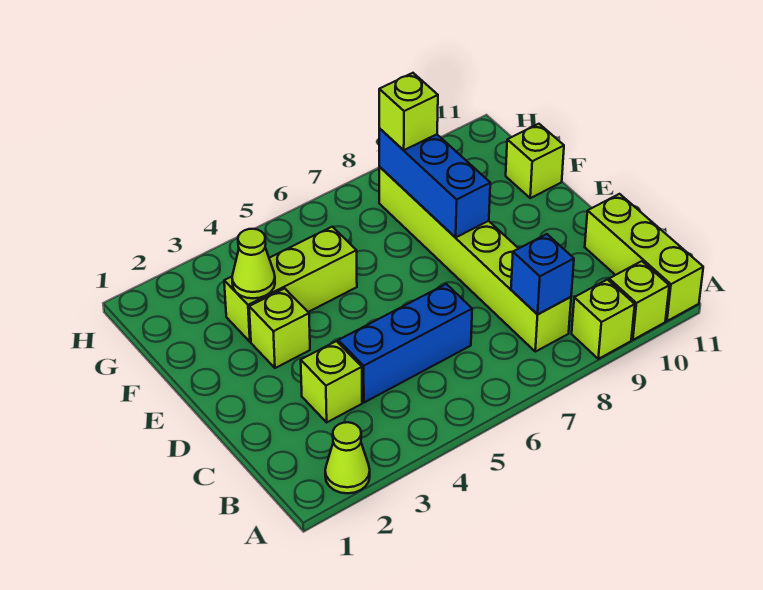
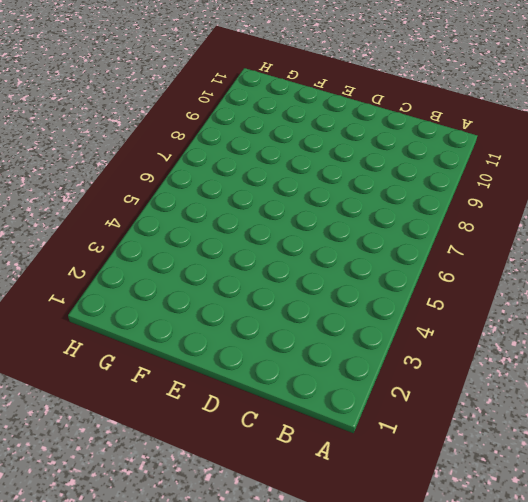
none -> lime 1x1 cone [325,422,370,493]
none -> lime 1x1 brick [572,280,635,359]
none -> lime 1x1 brick [609,261,669,340]

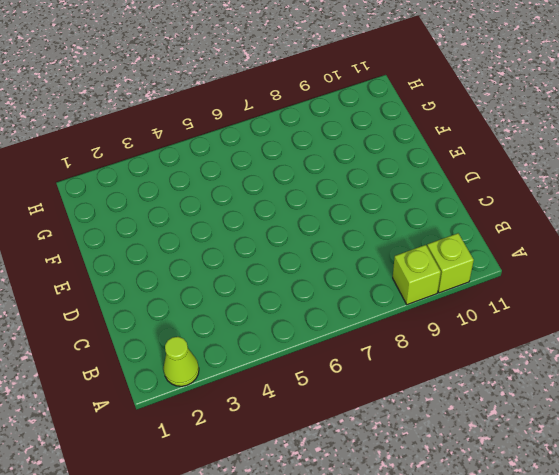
none -> lime 1x3 brick [585,194,703,321]
none -> lime 1x6 brick [379,167,571,352]
none -> lime 1x1 brick [301,341,362,422]

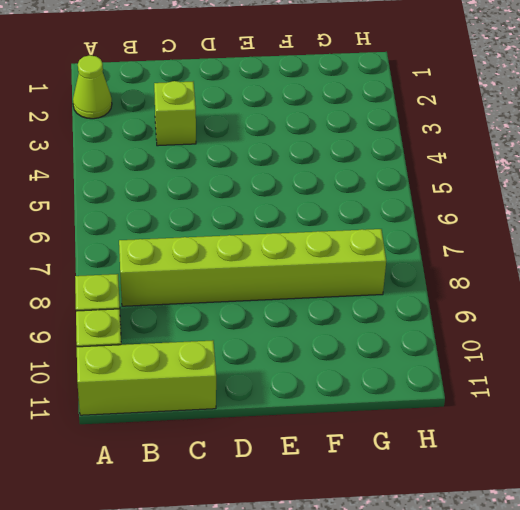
none -> blue 1x3 brick [338,284,472,403]
none -> lime 1x1 brick [249,288,310,368]
none -> lime 1x3 brick [224,227,357,342]

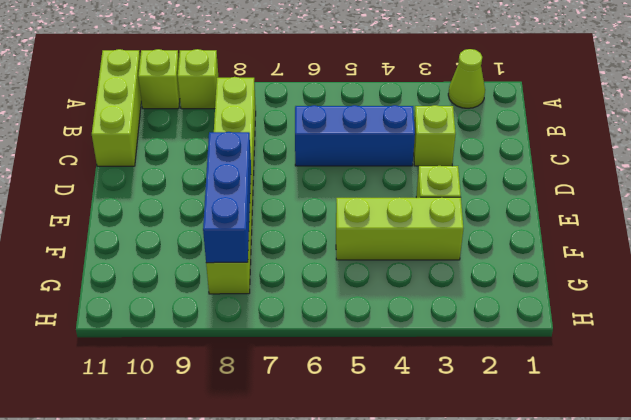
none -> lime 1x1 brick [506,124,564,198]
none -> blue 1x1 brick [511,234,574,314]
none -> lime 1x1 cone [232,229,275,298]

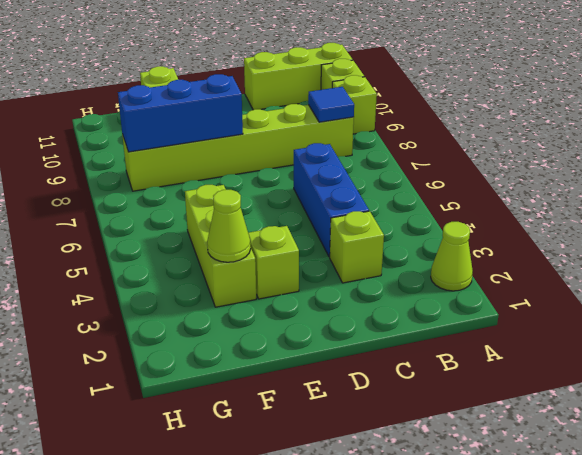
blue 1x1 tile [308,87,354,122] -> blue 1x1 brick [511,234,574,314]
none -> lime 1x1 brick [379,73,438,150]

